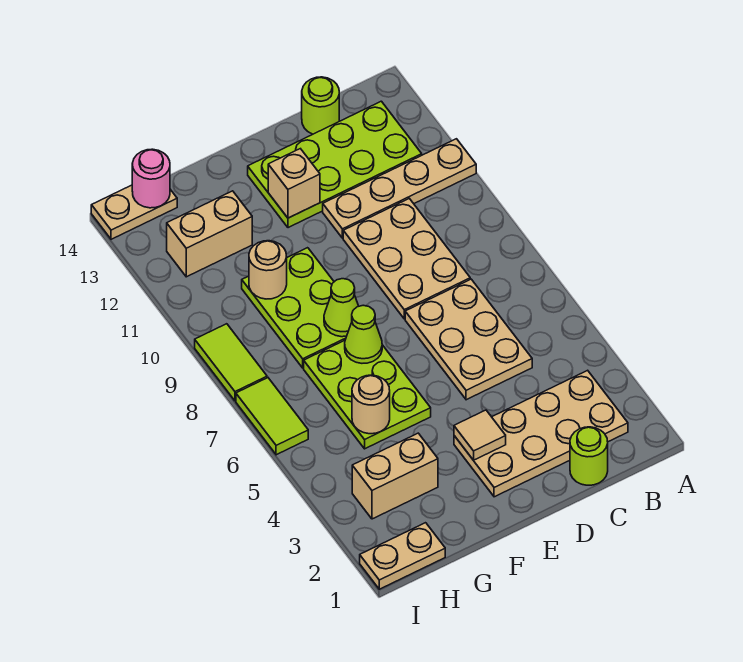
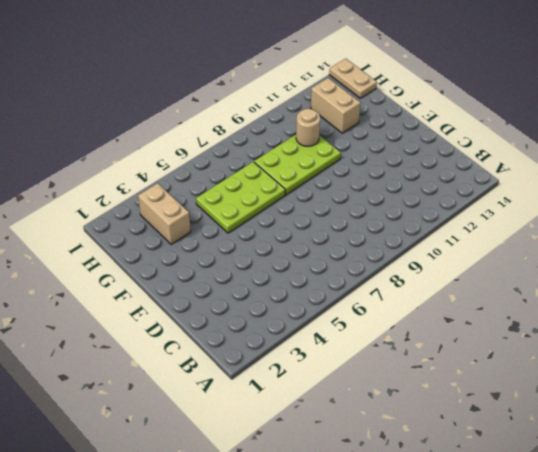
none -> tan 1x4 plate [323,139,476,238]
none -> tan 2x4 plate [454,370,628,497]
none -> lime 2x4 plate [248,101,422,228]

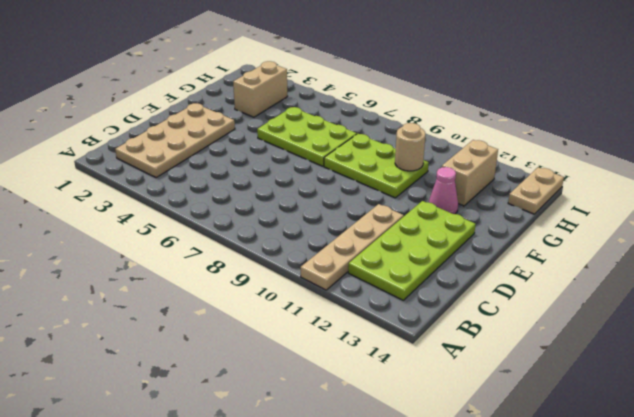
pink 1x1 cone [429,167,458,214] -> none
none -> lime 1x1 round brick [570,427,608,485]
none -> tan 2x3 plate [405,279,532,400]
none -> tan 2x3 plate [343,198,470,319]

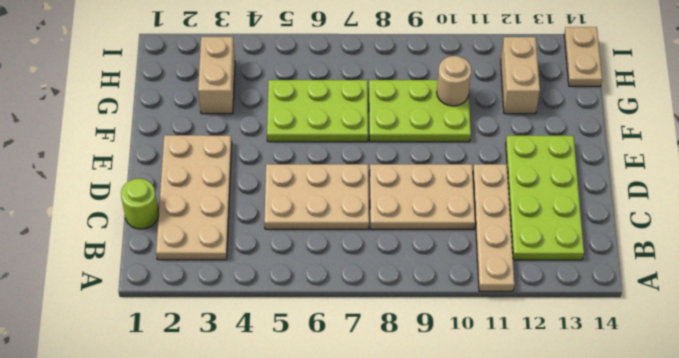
none -> lime 1x1 round brick [302,77,339,134]
none -> tan 1x2 plate [360,523,445,589]
none -> lime 1x2 tile [236,378,308,455]

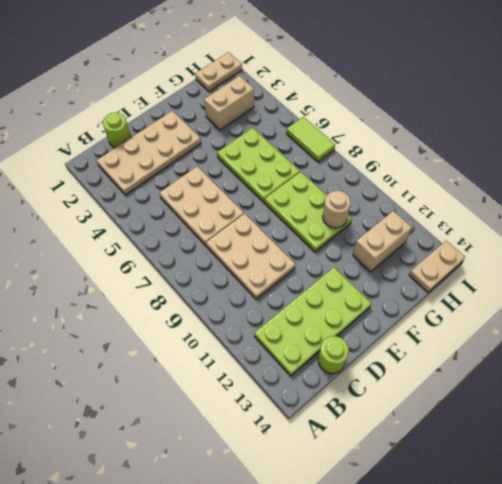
none -> tan 1x4 plate [323,139,476,238]
none -> lime 1x2 tile [195,324,267,401]
none -> tan 1x1 tile [454,410,506,460]

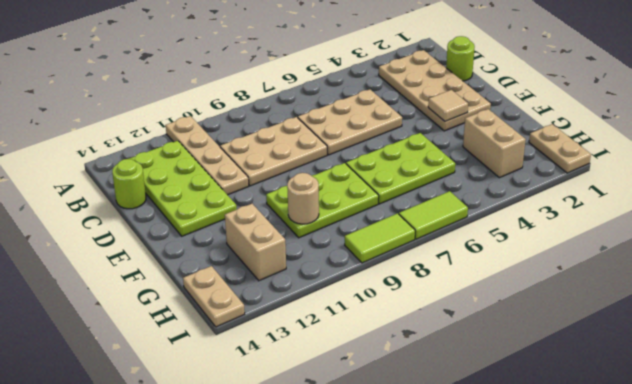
none -> tan 1x1 brick [268,149,320,218]
none -> lime 1x1 cone [345,305,382,363]
none -> lime 1x1 cone [324,279,359,337]

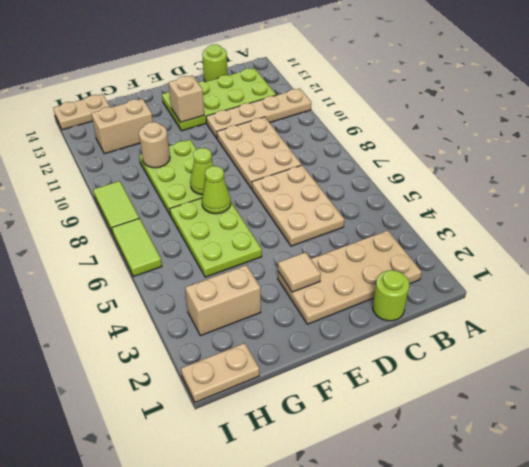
none -> tan 1x1 round brick [352,375,390,434]
none -> pink 1x1 round brick [132,149,170,208]

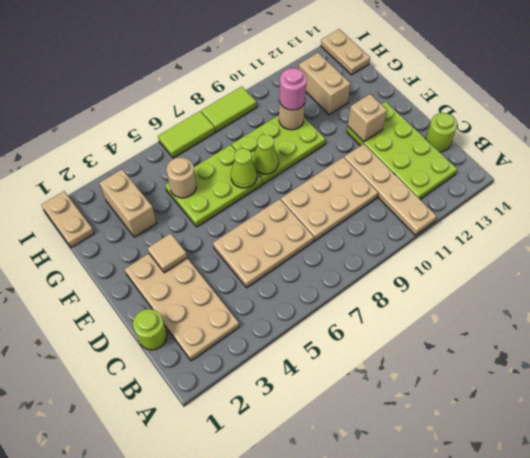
pink 1x1 round brick [279,68,307,110] -> pink 1x1 round brick moved to [132,149,170,208]

